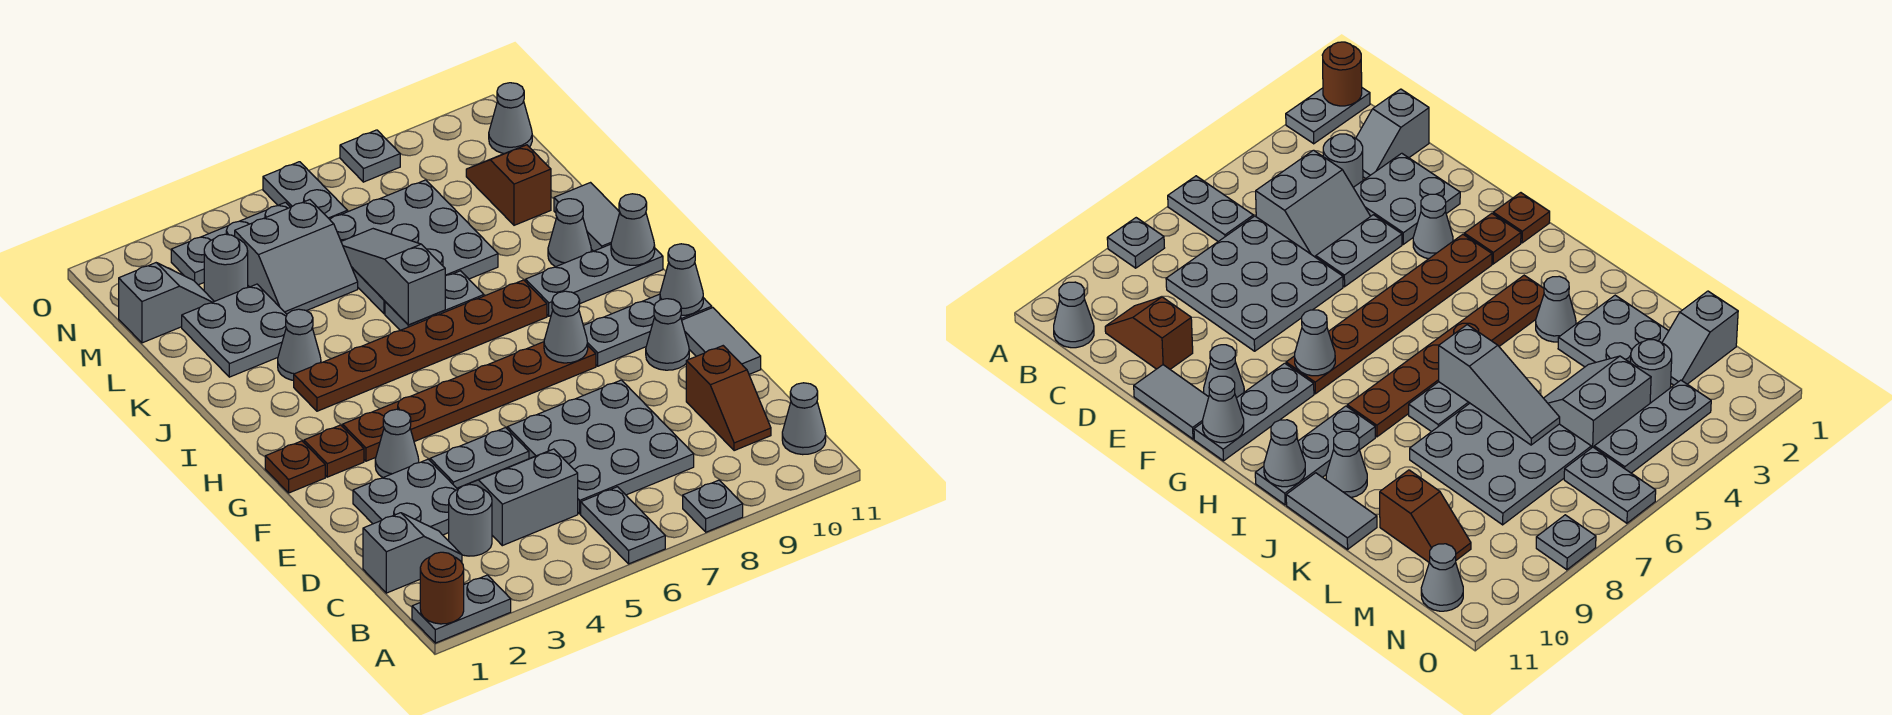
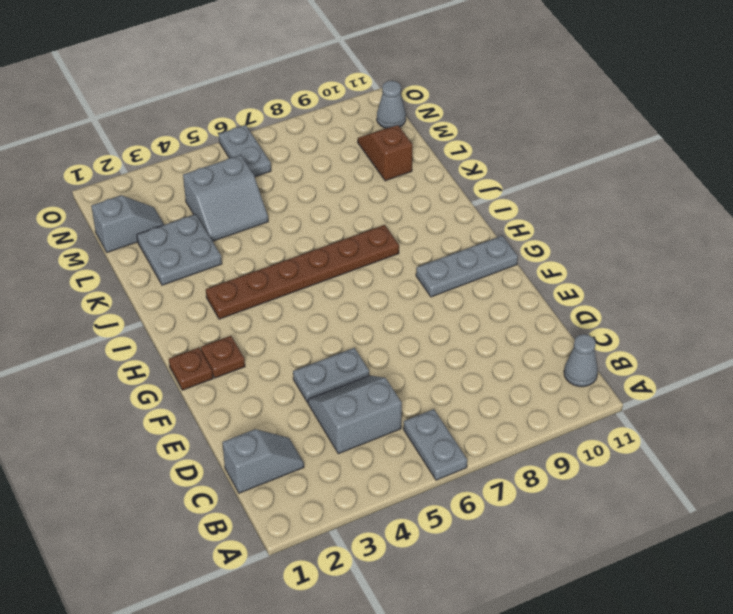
none -> grey 1x2 plate [412,575,511,643]
none -> grey 1x1 plate [683,480,743,532]
none -> grey 1x1 round brick [449,485,492,556]
none -> grey 3x3 plate [507,380,694,514]

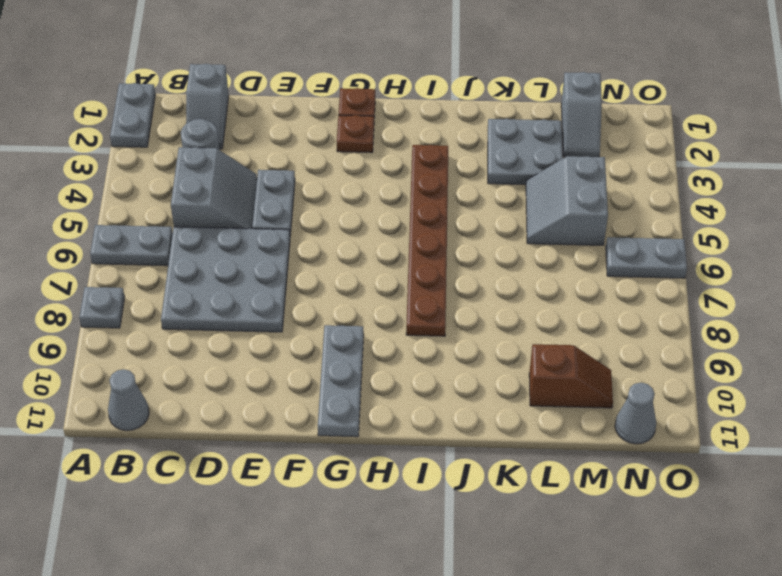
none -> brown 1x2 slope [686,346,771,451]
none -> grey 2x2 plate [353,459,458,535]
none -> grey 1x2 tile [682,308,761,374]
none -> grey 1x1 cone [375,409,419,477]

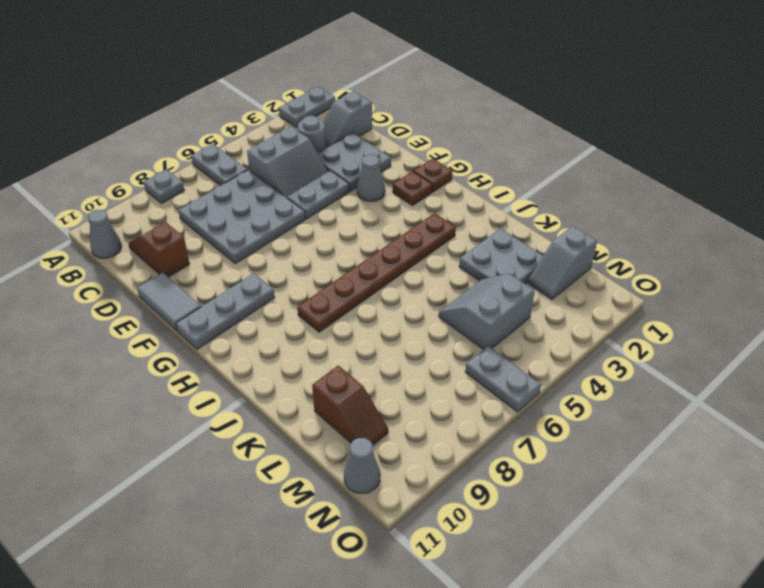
none -> grey 1x1 cone [646,299,689,370]
none -> brown 1x6 plate [343,342,596,461]
none -> grey 1x3 plate [526,244,663,316]
none -> grey 1x1 cone [278,309,321,380]

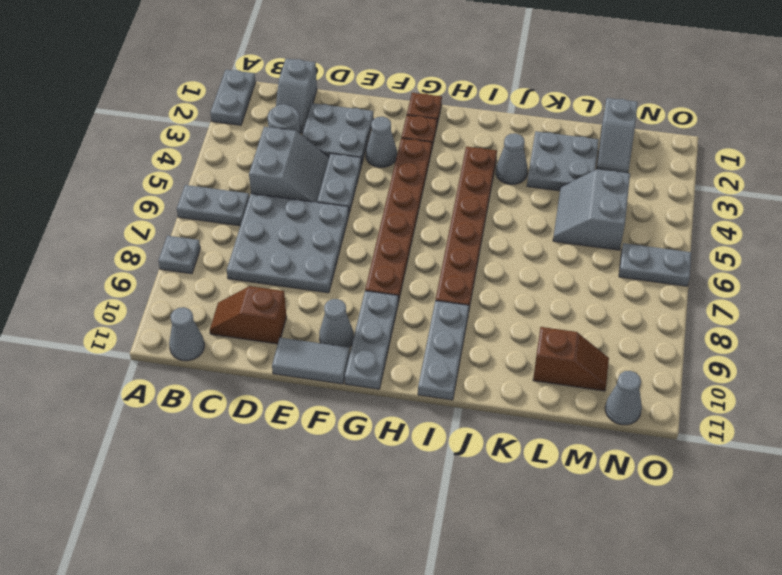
none -> grey 1x2 plate [385,271,484,331]
none -> grey 1x1 cone [548,199,591,267]
none -> grey 1x2 tile [554,183,620,251]
none -> grey 3x3 plate [330,180,498,314]

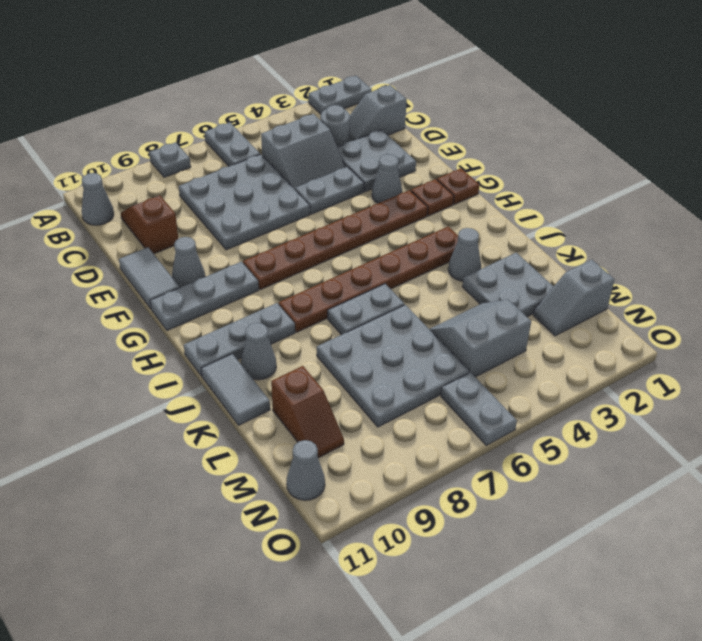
none -> grey 1x1 round brick [204,234,248,301]
none -> grey 1x3 plate [171,202,290,285]
none -> grey 1x1 plate [340,130,400,182]
none -> brown 1x1 round brick [420,552,464,624]

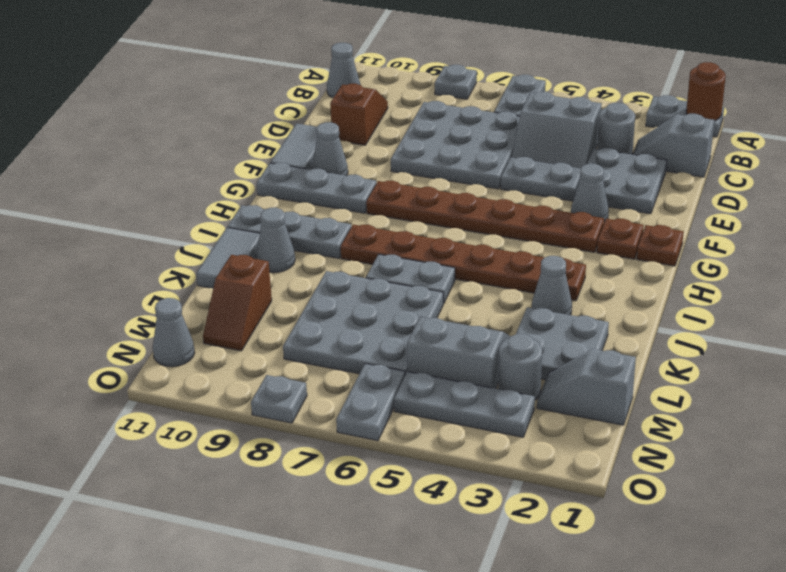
none -> grey 1x1 cone [544,291,588,363]
none -> grey 1x1 cone [660,244,703,315]
none -> grey 1x1 cone [611,194,655,265]
none -> grey 1x3 slope [341,229,445,325]

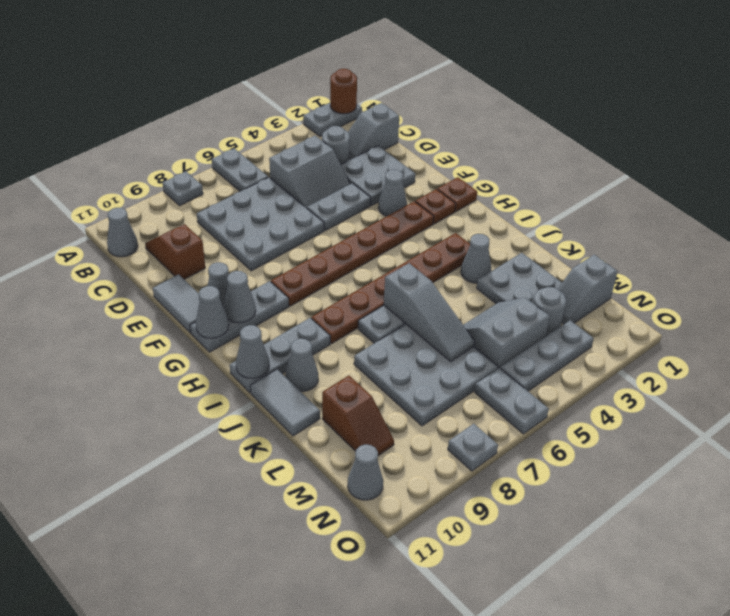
grey 1x1 cone [223,271,256,323] -> grey 1x1 cone moved to [544,291,588,363]

